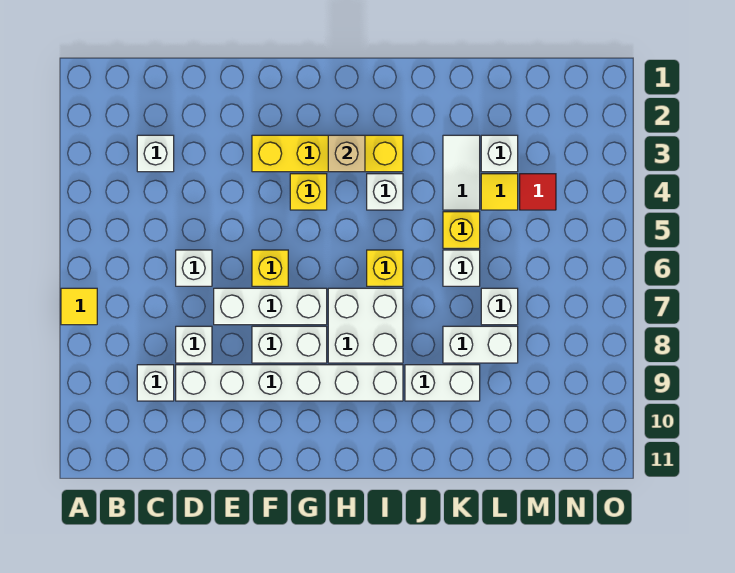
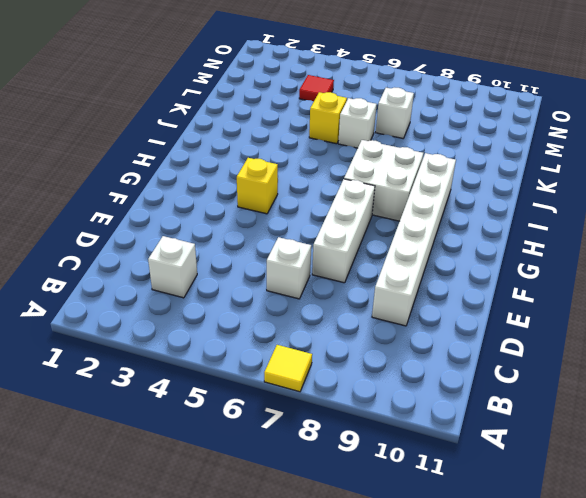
none -> white 1x1 brick [137,365,174,401]
none -> white 1x1 brick [176,326,212,363]
none -> yellow 1x4 brick [252,135,403,172]

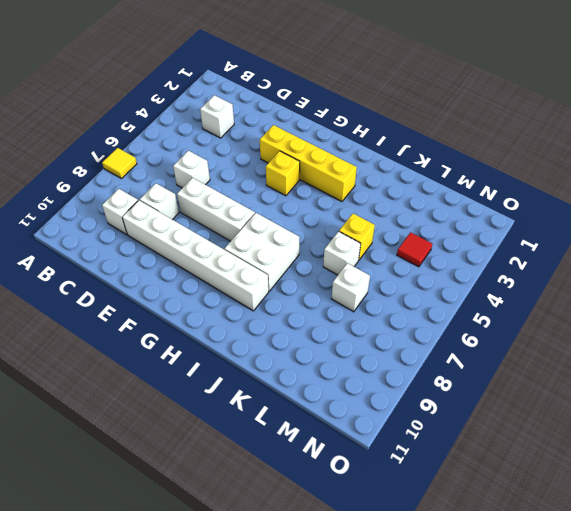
none -> yellow 1x1 brick [252,250,288,286]
none -> white 1x2 brick [252,326,327,363]
none -> white 1x1 brick [367,174,403,210]

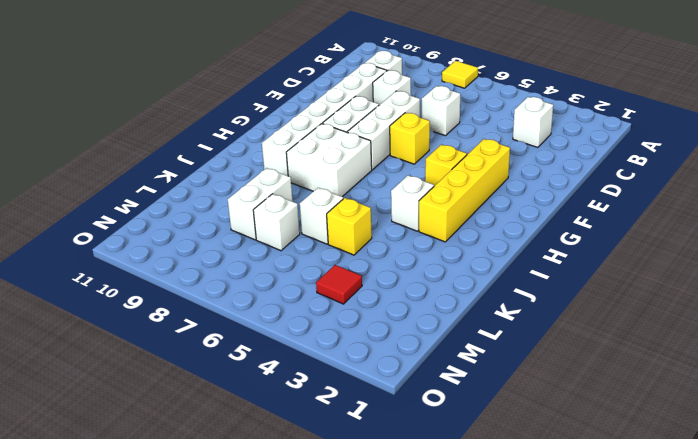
none -> yellow 1x1 brick [367,250,403,286]
none -> white 1x2 brick [405,365,480,401]
none -> white 1x2 tile [443,135,480,210]

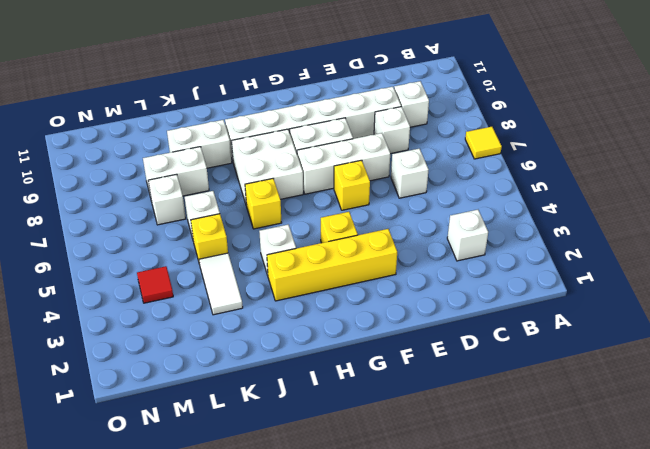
none -> white 1x1 brick [481,135,518,172]
none -> yellow 1x1 tile [481,174,518,210]
none -> tan 1x1 brick [328,135,365,172]

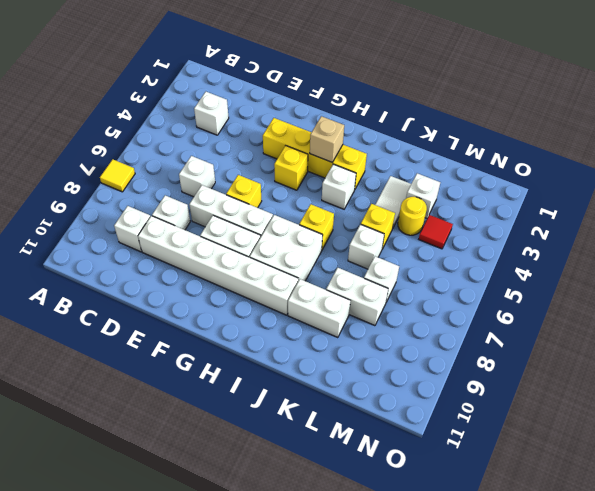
yellow 1x1 round brick [398,197,427,235] -> yellow 1x1 tile [481,174,518,210]

